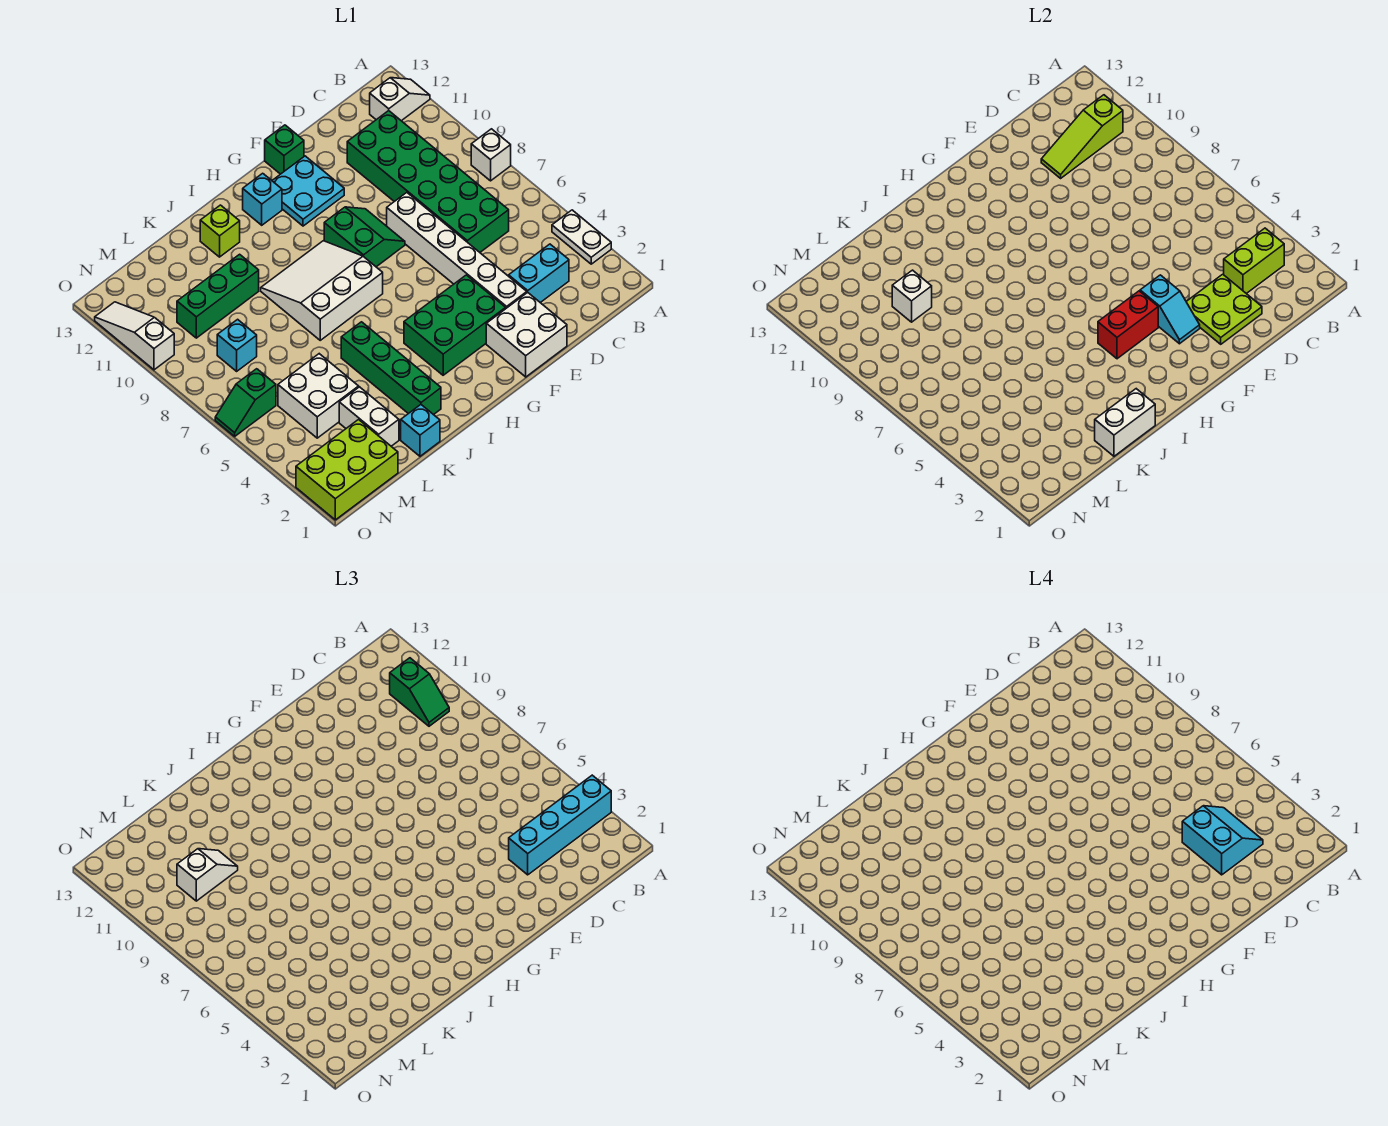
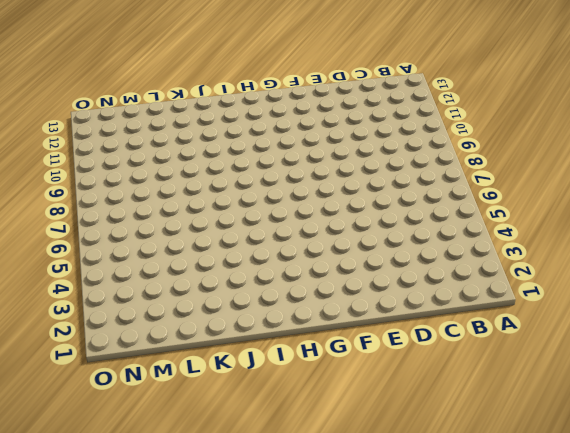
none -> white 1x2 plate [552,210,611,264]
none -> white 1x1 brick [471,129,511,181]
none -> white 1x2 slope [370,78,430,121]
none -> cyan 1x2 brick [509,244,569,303]

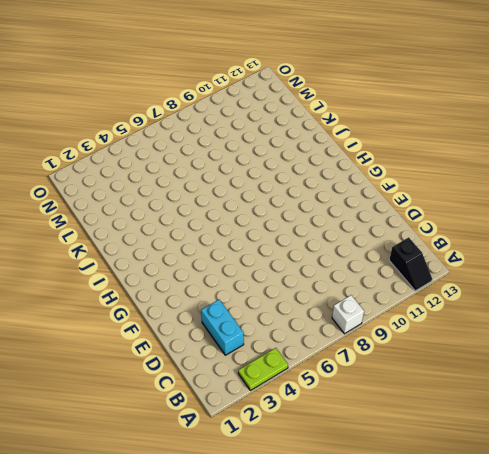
lime 1x2 plate [238,348,288,391] -> white 1x2 plate [552,210,611,264]
black 1x2 slope [389,237,432,291] -> white 1x2 slope [370,78,430,121]
none -> green 2x6 brick [347,111,509,252]
none -> white 2x2 brick [486,292,567,377]
none -> white 1x6 brick [387,193,527,308]
none -> green 2x3 brick [404,275,506,375]

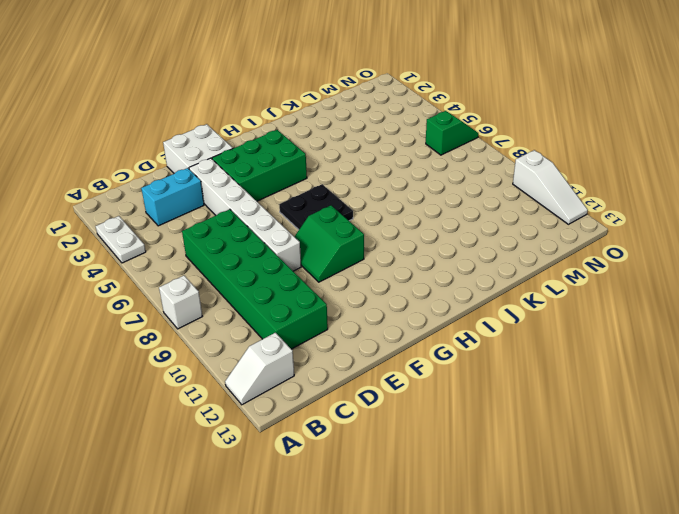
black 2x2 plate [279,184,353,230] -> white 3x3 slope [261,241,383,340]
none -> cyan 2x2 plate [272,156,344,226]
none -> green 1x1 brick [265,125,304,174]
none -> cyan 1x1 brick [243,173,282,225]
none -> green 1x4 brick [341,322,441,415]

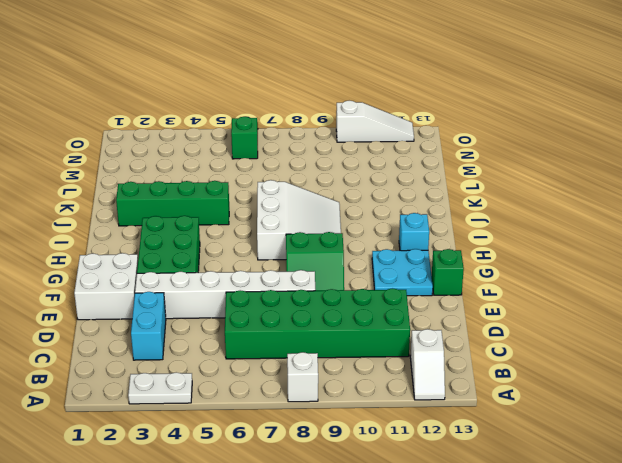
none -> lime 1x1 brick [200,205,240,257]
none -> cyan 1x1 brick [401,405,440,456]
none -> green 1x3 brick [177,254,259,338]
none -> white 1x2 brick [339,387,399,446]

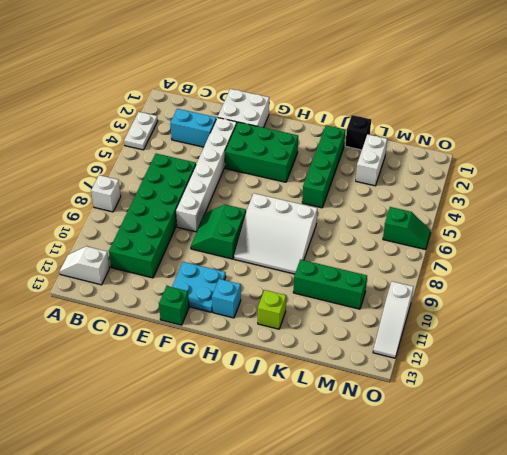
black 1x1 brick [345,115,371,150] -> cyan 1x1 brick [401,405,440,456]
none -> white 2x2 brick [278,354,359,438]
none -> lime 2x3 brick [296,420,398,520]
none -> cyan 1x1 brick [217,319,257,371]
none -> lime 1x2 brick [1224,228,1284,294]

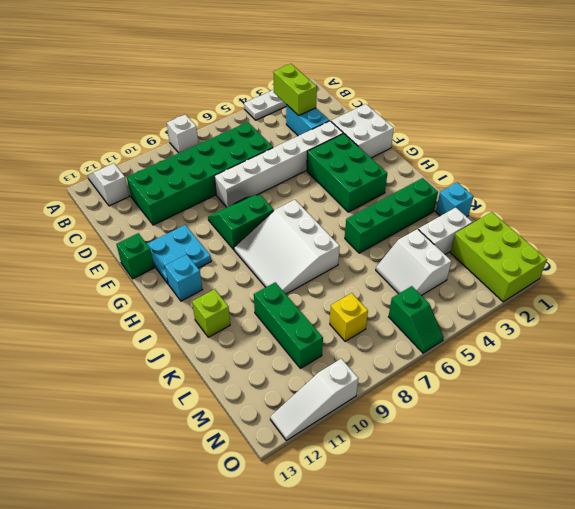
white 2x2 slope [376,229,452,296] -> white 2x2 brick [278,354,359,438]
yellow 1x1 brick [330,293,368,341] -> cyan 1x1 brick [217,319,257,371]
none -> lime 1x3 slope [1041,95,1123,178]
none -> lime 2x2 plate [1186,274,1262,344]
none -> cyan 1x2 slope [1140,275,1200,344]
none -> red 1x2 brick [1098,291,1158,359]

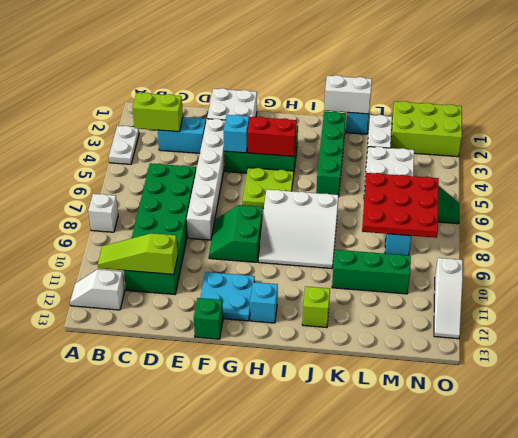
lime 1x3 slope [98,233,178,274] -> lime 1x3 slope turned to [1041,95,1123,178]
lime 2x2 plate [242,168,294,209] -> lime 2x2 plate moved to [1186,274,1262,344]
red 3x3 plate [362,173,439,238] -> none
none -> white 1x1 brick [892,270,932,322]
none -> cyan 1x4 brick [509,775,611,875]
none -> green 1x2 slope [390,658,449,726]
none -> white 1x2 slope [177,849,238,901]

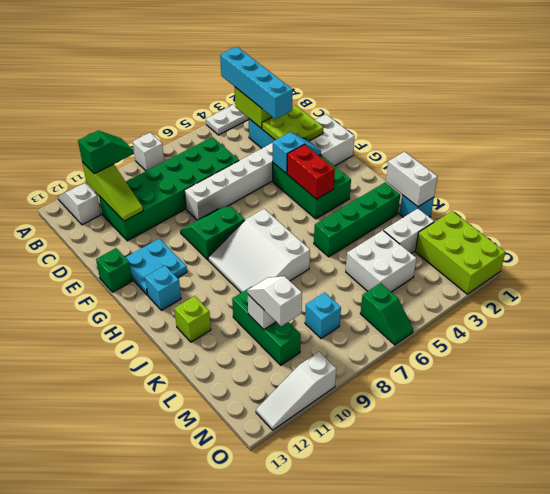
none -> cyan 2x2 slope [1182,806,1263,875]

